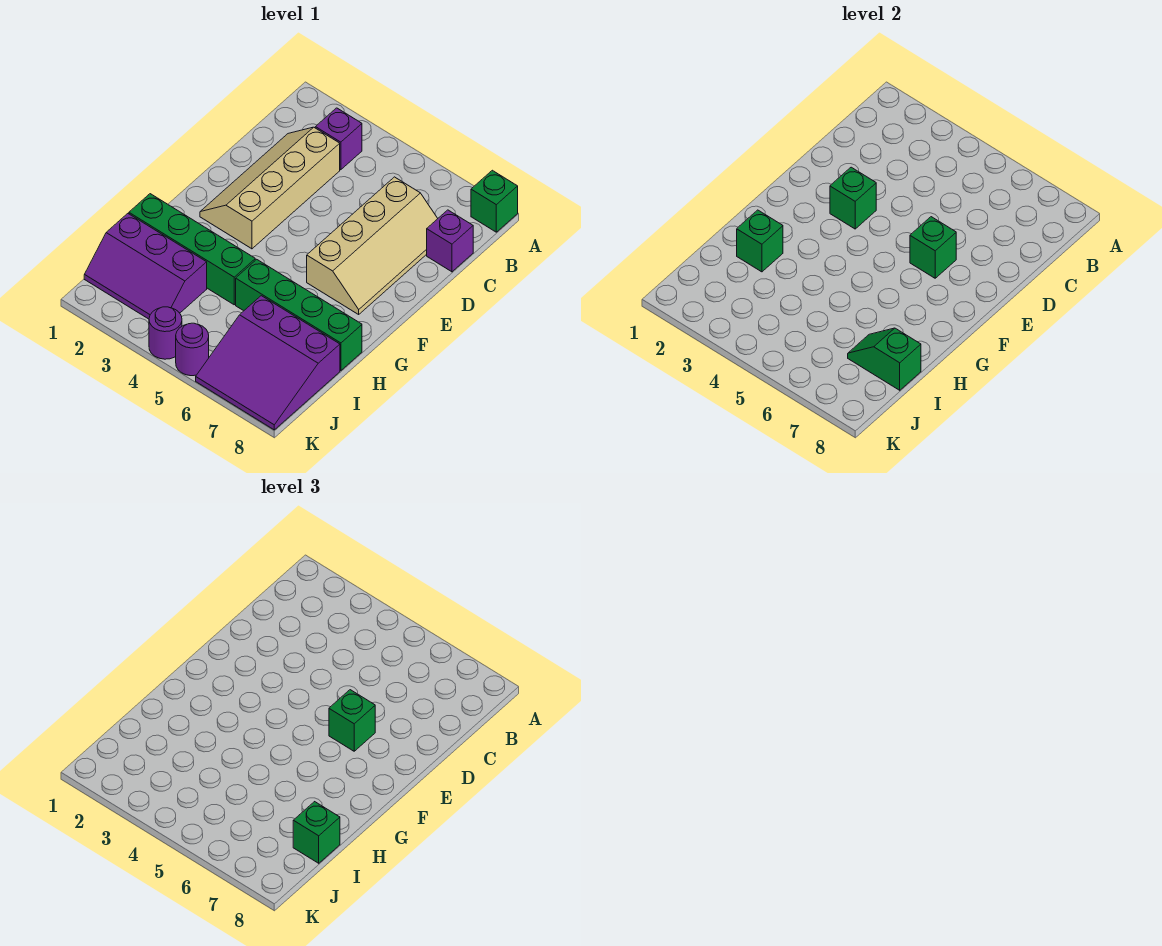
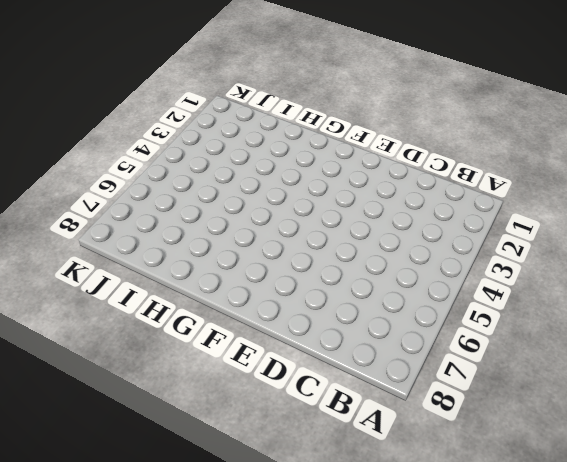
none -> green 1x1 brick [471,170,518,232]
none -> purple 1x1 brick [315,108,362,170]
none -> tan 2x4 slope [200,127,340,249]

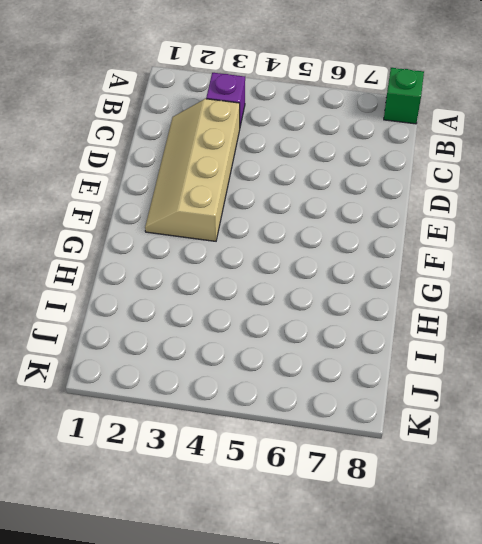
none -> tan 2x4 slope [307,177,438,314]
none -> purple 1x1 brick [427,210,473,272]
none -> green 1x4 brick [129,194,255,305]

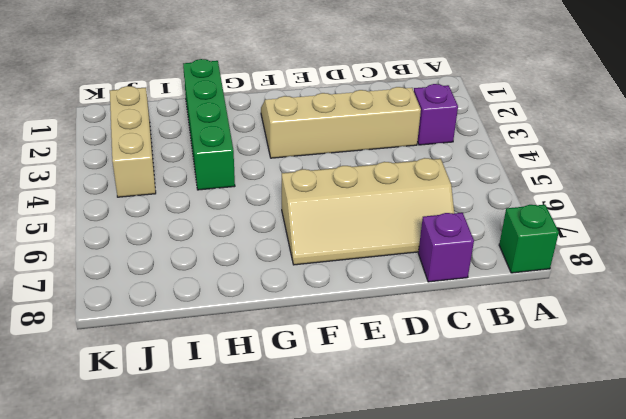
tan 1x3 brick [110,86,156,197] -> purple 2x3 slope [84,214,207,319]
none -> green 1x4 brick [236,259,362,371]
none -> purple 3x3 slope [196,296,340,430]
none -> purple 1x1 round brick [149,307,182,359]

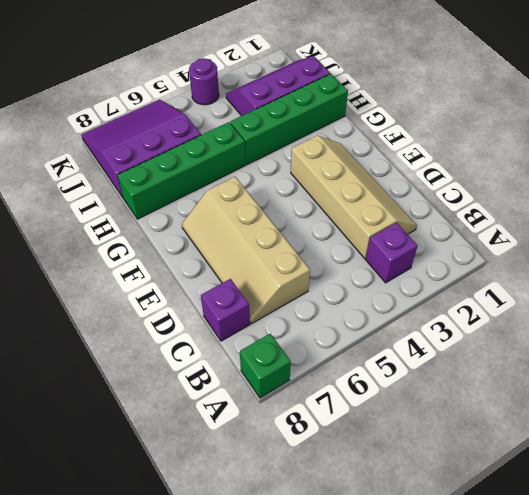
none -> purple 1x1 round brick [176,323,209,376]
none -> green 1x1 brick [830,167,876,229]
none -> green 1x1 brick [910,217,956,278]

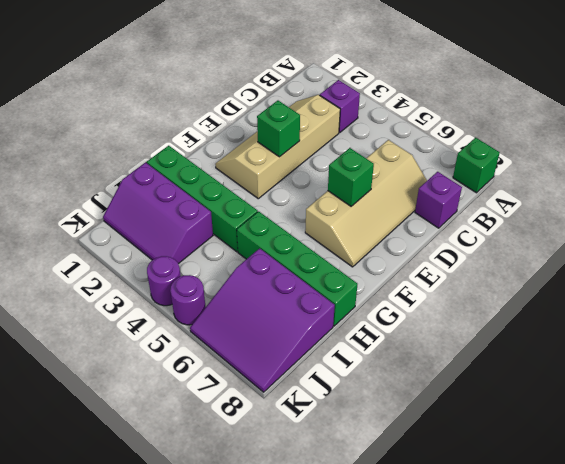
none -> green 1x1 brick [737,210,783,272]
none -> green 1x2 slope [848,328,921,390]
none -> green 1x1 brick [329,690,375,751]

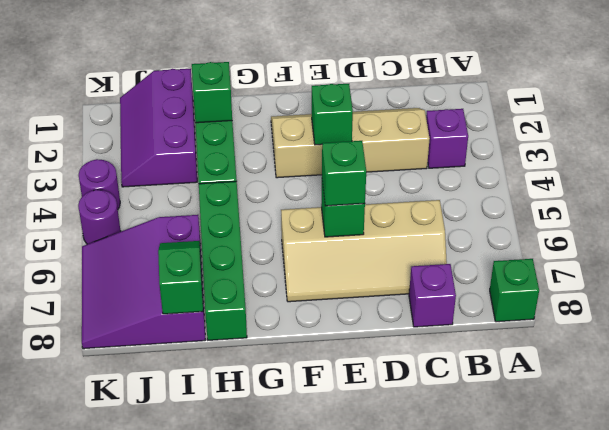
none -> green 1x1 brick [293,802,340,863]

